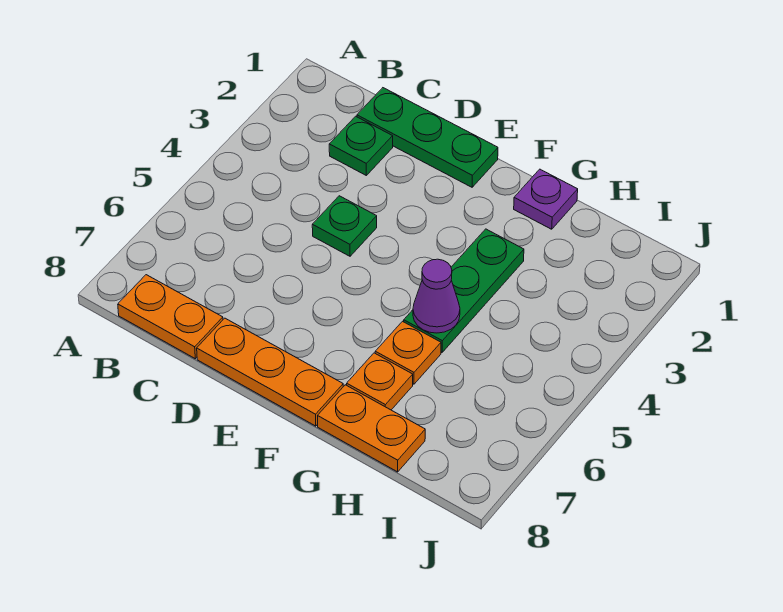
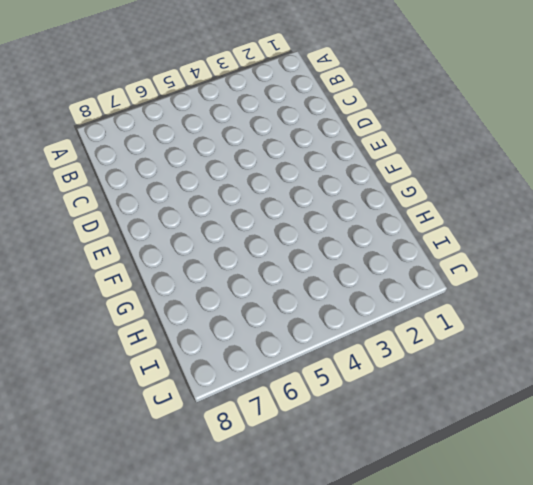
none -> orange 1x2 plate [118,275,223,359]
none -> green 1x3 plate [357,88,498,187]

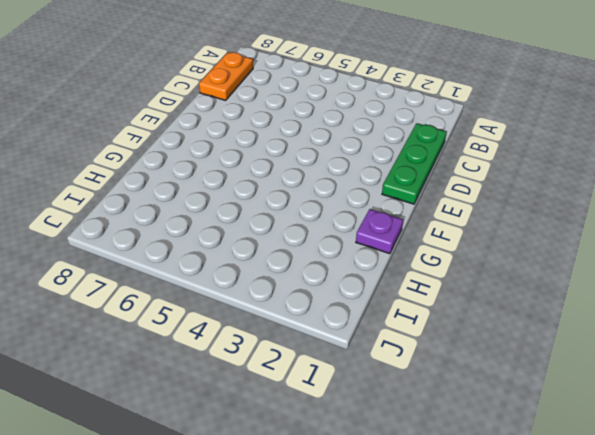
none -> green 1x1 plate [329,116,393,176]
none -> green 1x1 plate [312,196,377,256]

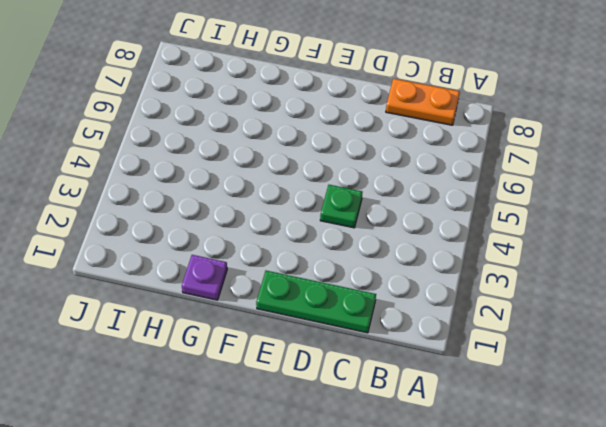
none -> green 1x1 plate [329,116,393,176]
none -> orange 1x3 plate [197,318,343,426]

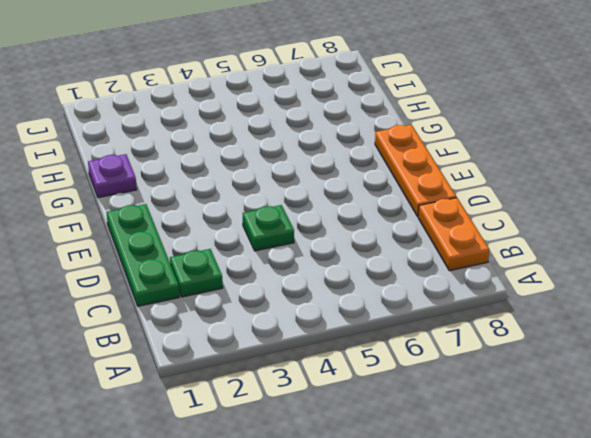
none -> green 1x3 plate [404,229,524,352]
none -> orange 1x1 plate [375,321,441,384]

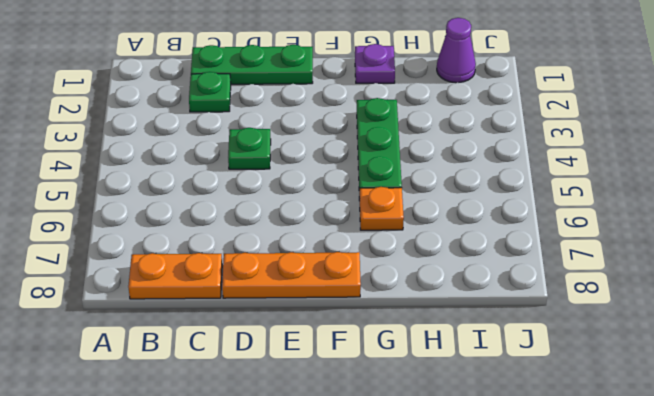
purple 1x1 cone [437,18,476,83] -> purple 1x1 cone moved to [413,259,460,333]
none -> orange 1x1 plate [347,353,413,410]
none -> orange 1x2 plate [318,385,425,472]

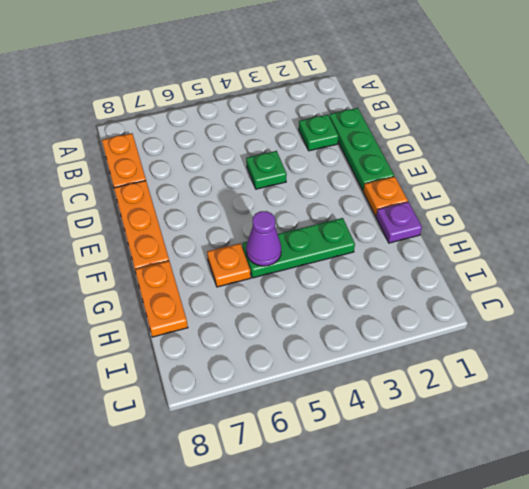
orange 1x1 plate [363,177,408,216] -> orange 1x1 plate moved to [347,353,413,410]

